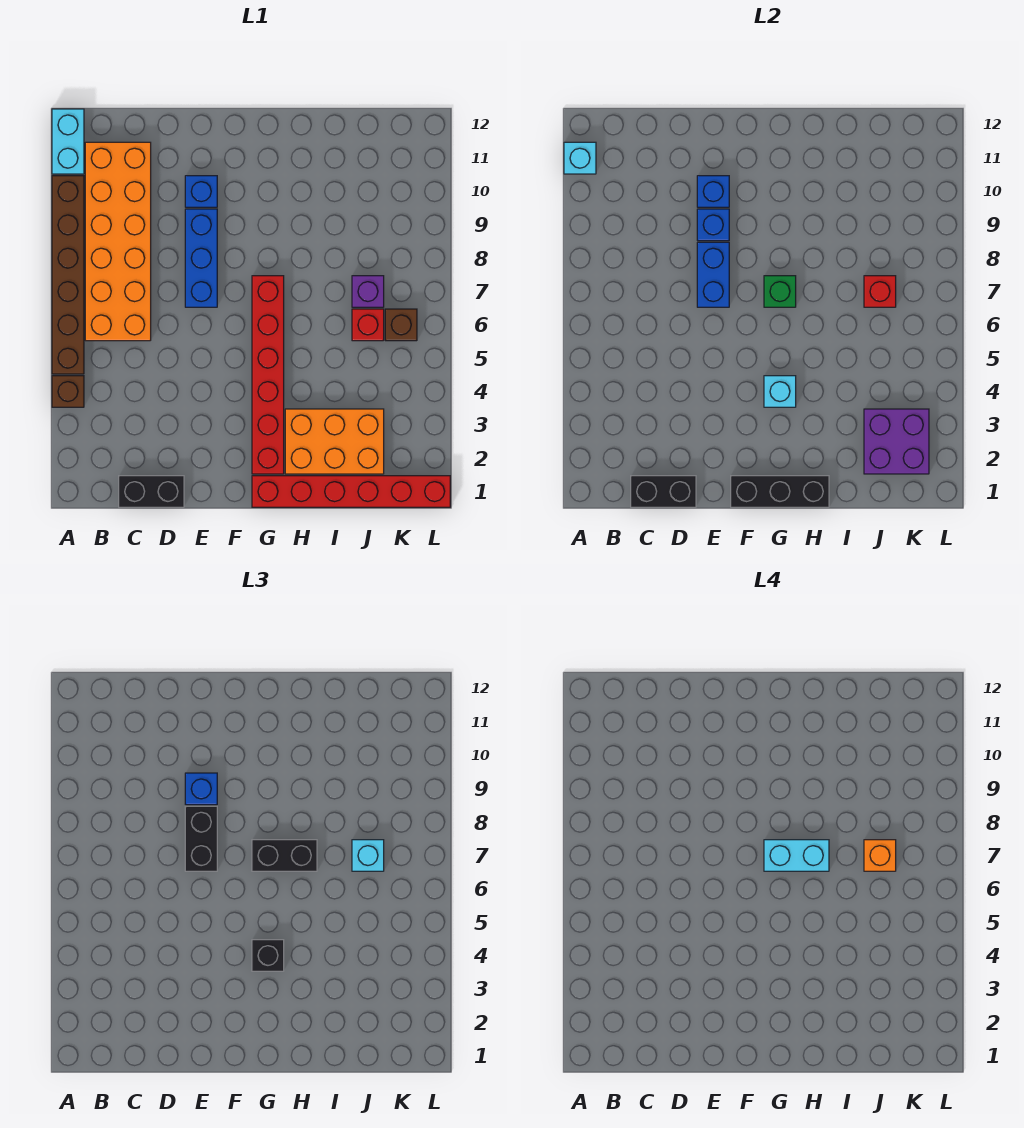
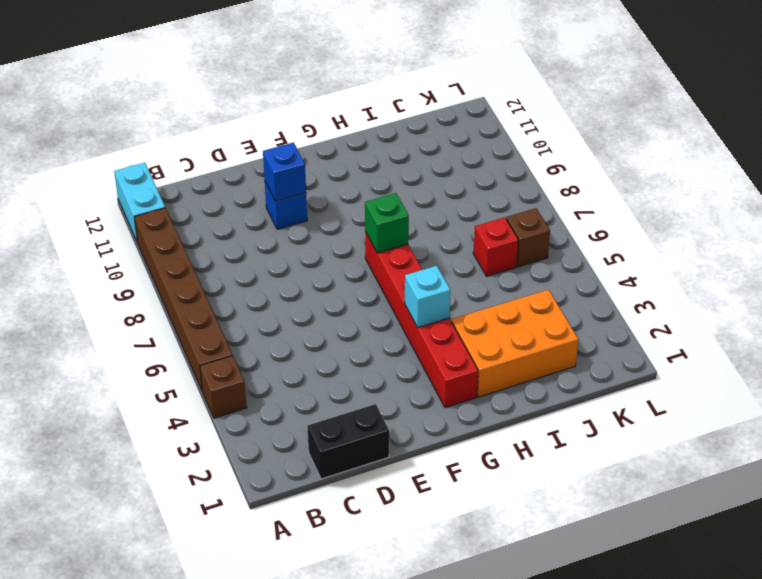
none -> orange 2x6 brick [85,142,151,341]
none -> blue 1x3 brick [185,209,217,307]
none -> red 1x6 brick [252,476,450,507]
none -> purple 1x1 brick [352,276,384,307]

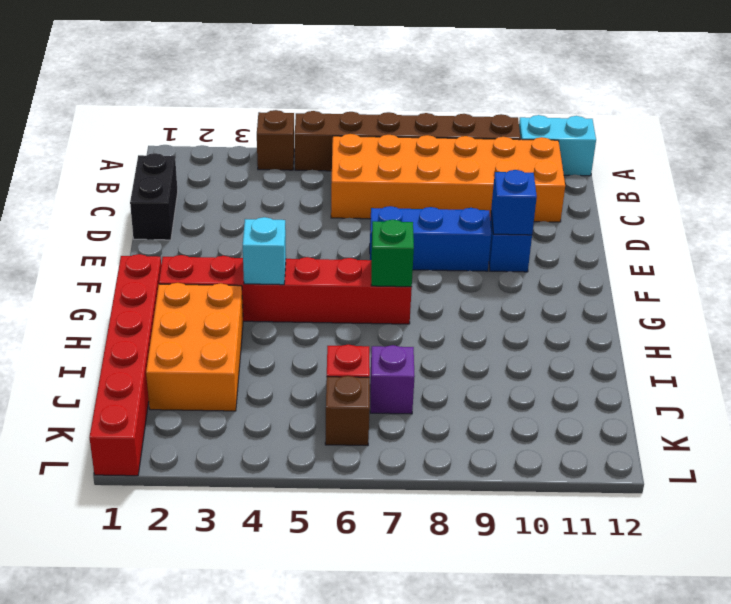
none -> cyan 1x1 brick [564,142,596,174]
none -> black 1x2 brick [631,476,696,507]
none -> blue 1x2 brick [697,242,729,307]
none -> blue 1x1 brick [697,209,729,241]

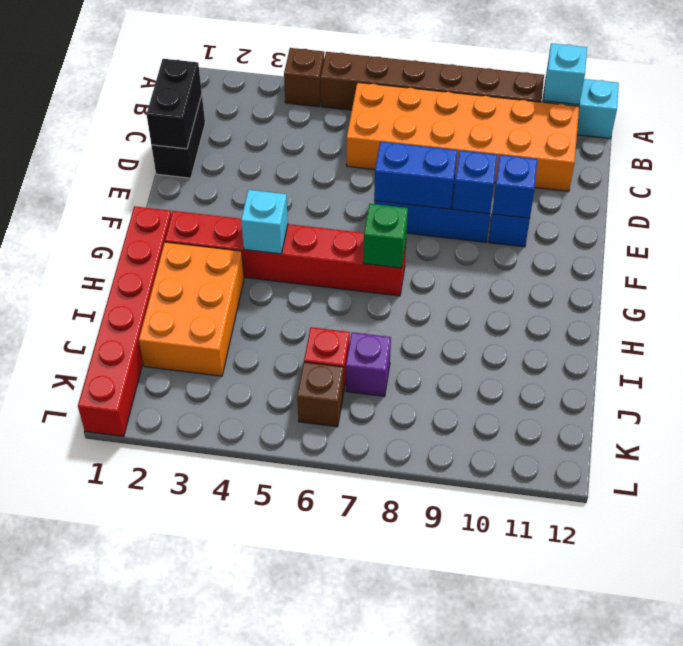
none -> black 1x3 brick [731,476,829,507]
none -> purple 2x2 brick [864,409,929,474]
none -> red 1x1 brick [864,276,896,307]
none -> black 1x2 brick [185,806,217,871]

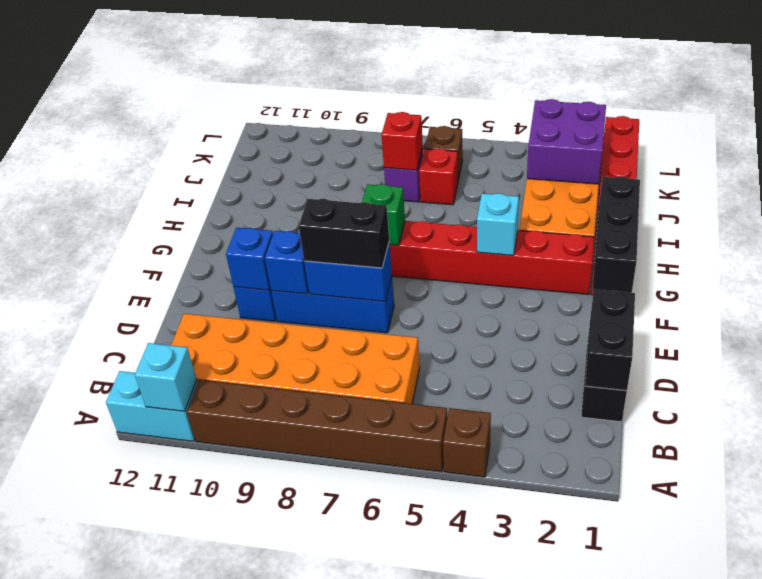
none -> blue 1x1 brick [185,773,217,805]
none -> black 1x1 brick [252,940,284,971]
none -> black 1x2 brick [252,840,317,871]
none -> cyan 1x1 brick [352,840,384,871]

